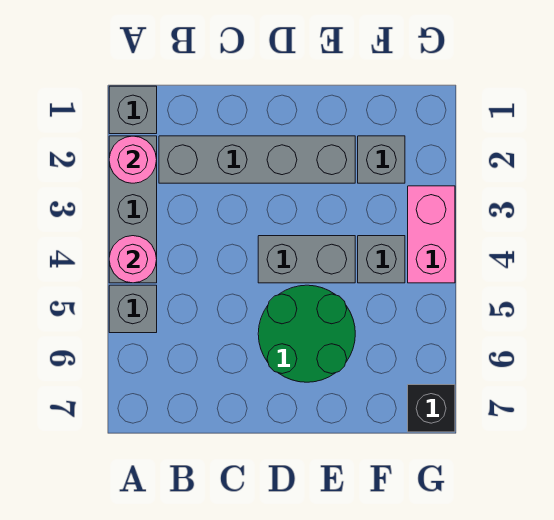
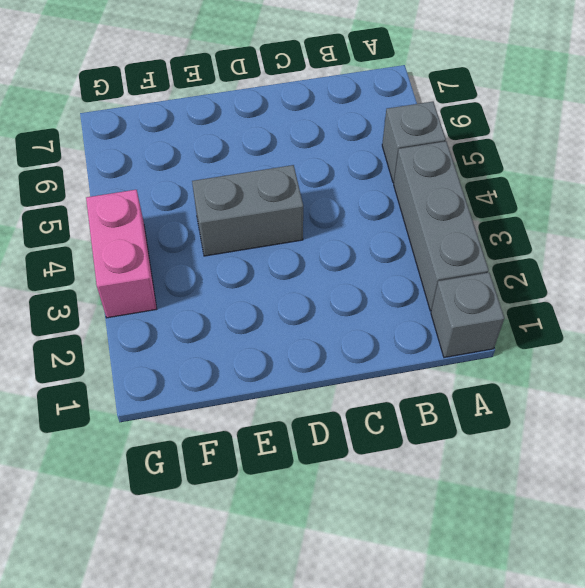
none -> grey 1x4 brick [159,136,355,183]
none -> green 2x2 round brick [258,285,355,382]
none -> grey 1x1 brick [358,136,405,183]

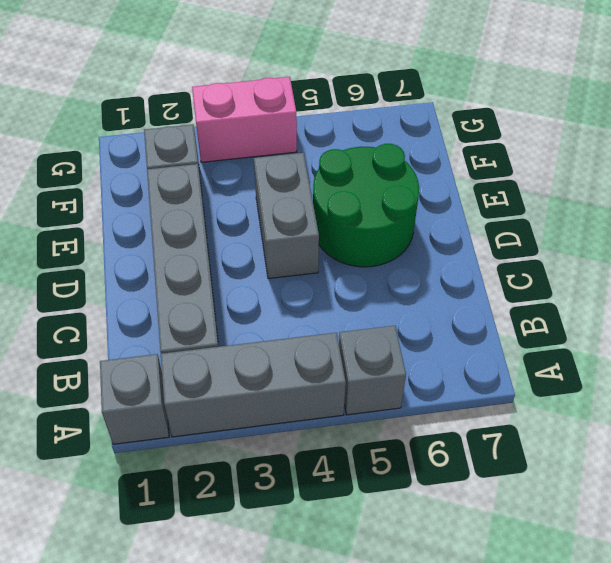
none -> grey 1x1 brick [358,236,405,283]
none -> black 1x1 brick [408,385,455,432]
none -> pink 1x1 round brick [109,136,157,183]

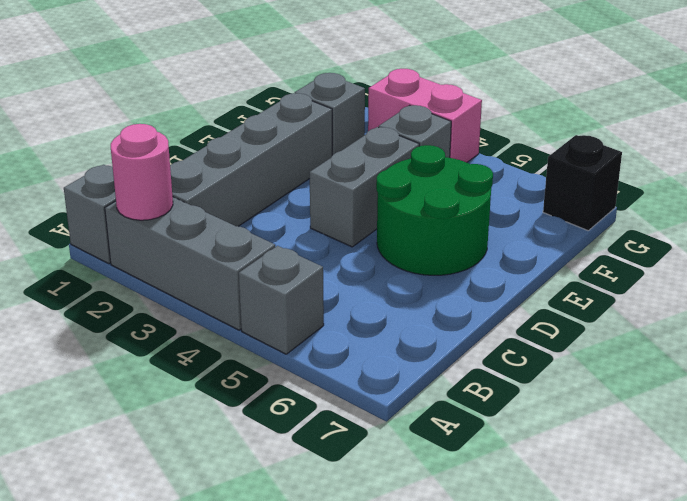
none -> pink 1x1 round brick [109,236,157,283]

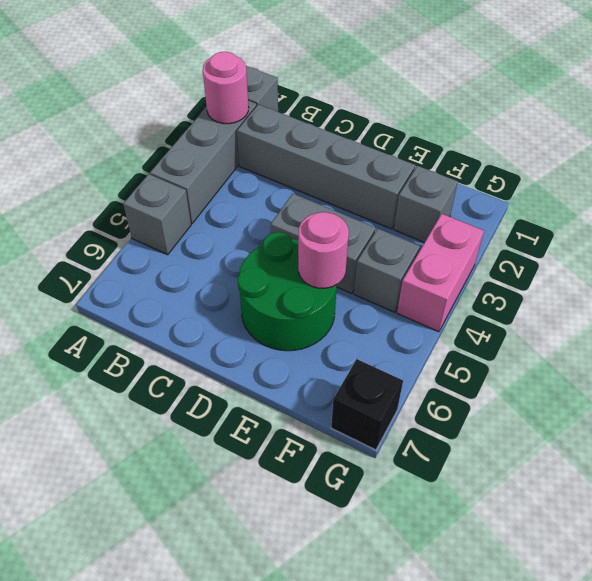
pink 1x1 round brick [298,212,349,288] -> pink 1x1 round brick moved to [109,236,157,283]

